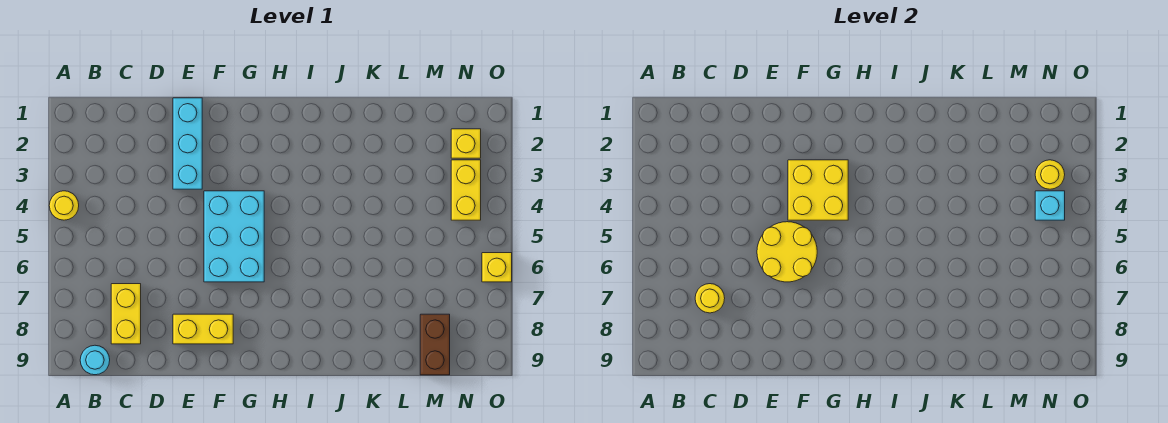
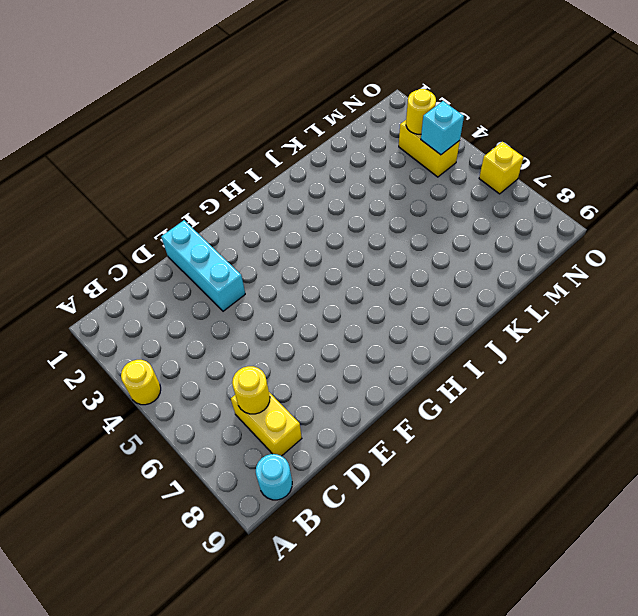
none -> yellow 1x2 brick [173,314,233,344]
none -> cyan 2x3 brick [204,191,264,282]
none -> brown 1x2 brick [420,314,450,375]

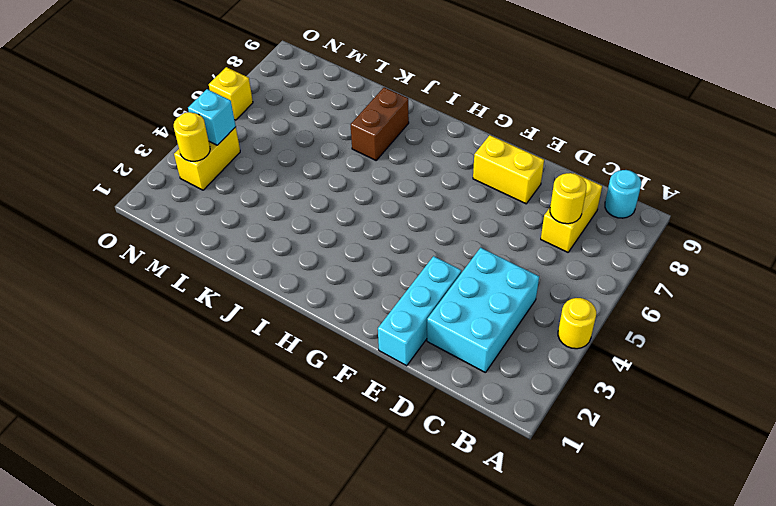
cyan 2x3 brick [427,248,539,373] -> cyan 2x3 brick moved to [204,191,264,282]
brown 1x2 brick [351,87,409,160] -> brown 1x2 brick moved to [420,314,450,375]
none -> yellow 1x1 brick [451,129,481,158]
none -> yellow 2x2 round brick [757,222,817,282]
none -> yellow 2x2 brick [788,160,848,220]

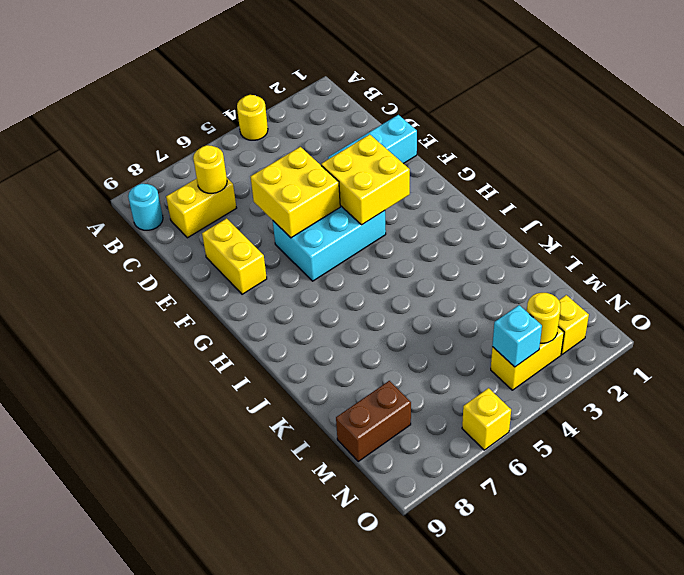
yellow 2x2 brick [251,147,340,238] -> yellow 2x2 round brick [757,222,817,282]

